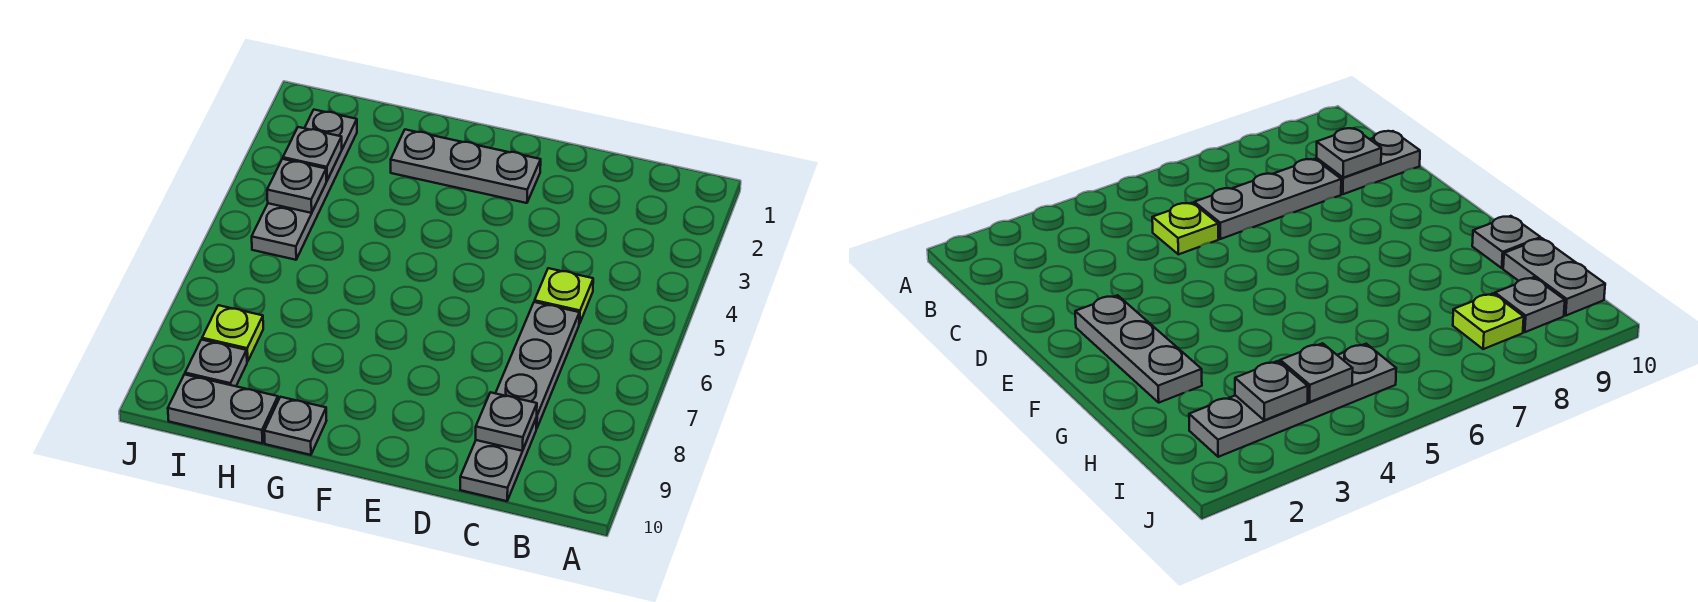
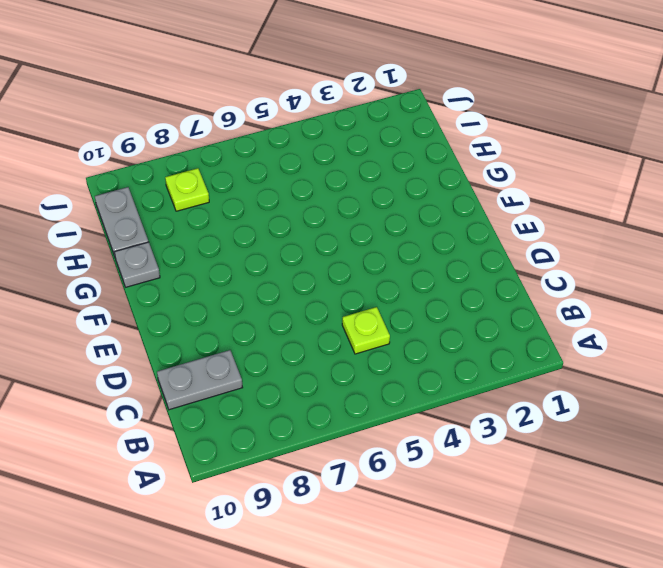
none -> grey 1x3 plate [496,302,579,429]
none -> grey 1x3 plate [391,130,541,203]
none -> grey 1x4 plate [252,110,357,260]

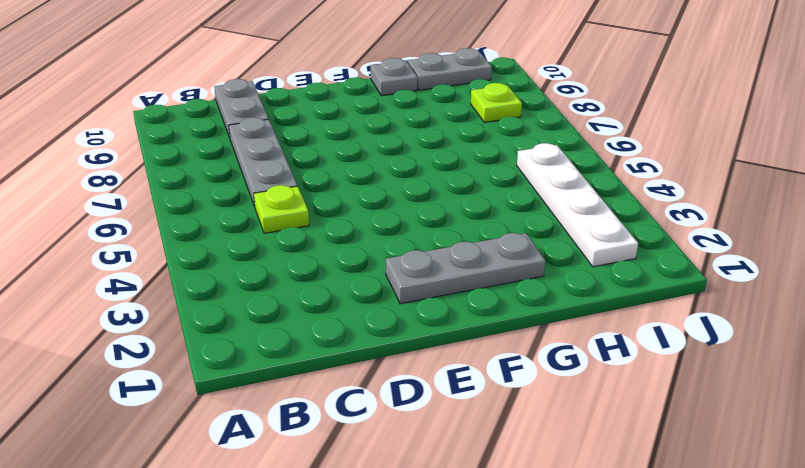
white 1x4 plate [517,143,638,267] -> grey 1x4 plate [252,110,357,260]
none -> grey 1x1 plate [185,340,247,386]
none -> grey 1x1 plate [476,392,537,451]
none -> grey 1x1 plate [283,127,342,180]

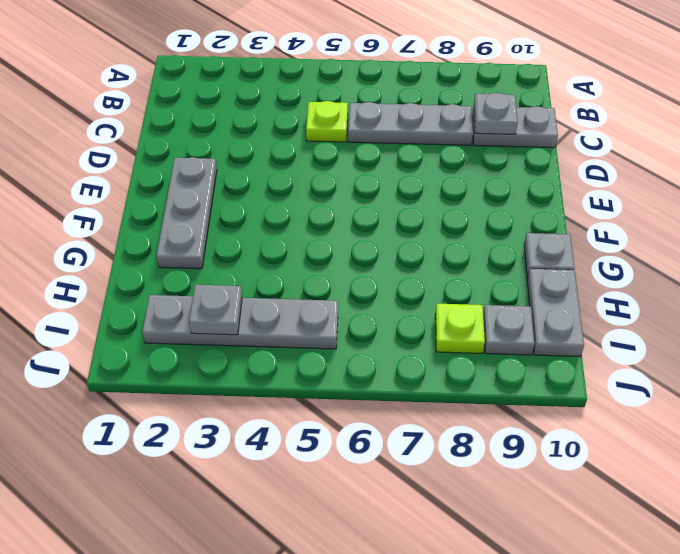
none -> grey 1x1 plate [267,159,326,213]

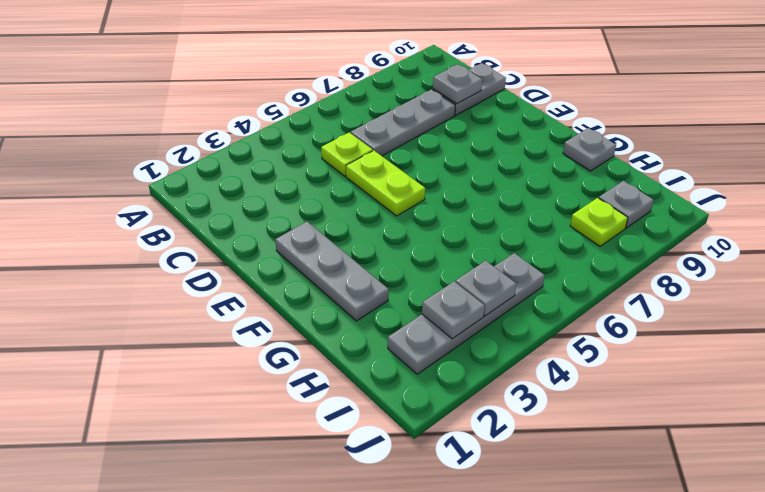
lime 1x2 plate [346,151,425,216] -> none
none -> grey 1x2 plate [168,374,278,443]

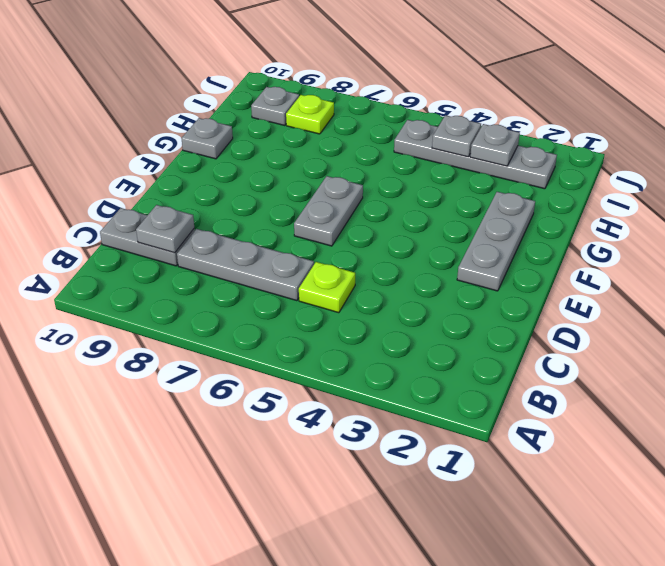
grey 1x2 plate [294,176,363,246] -> grey 1x2 plate moved to [168,374,278,443]

